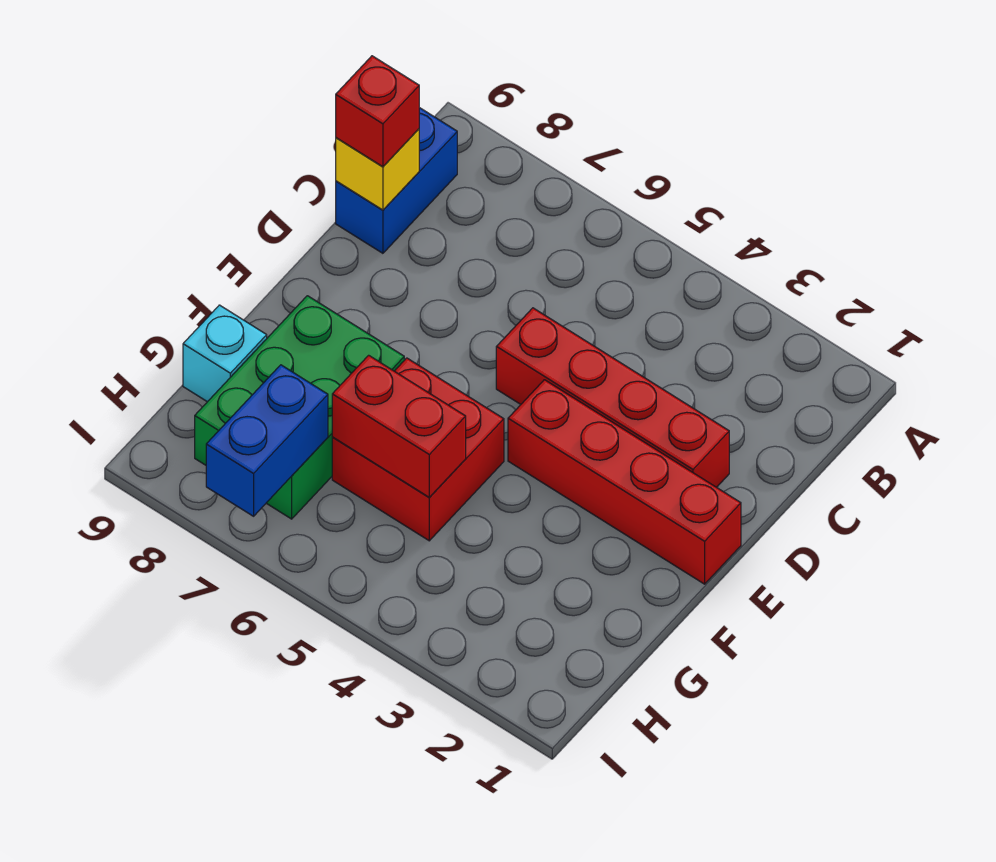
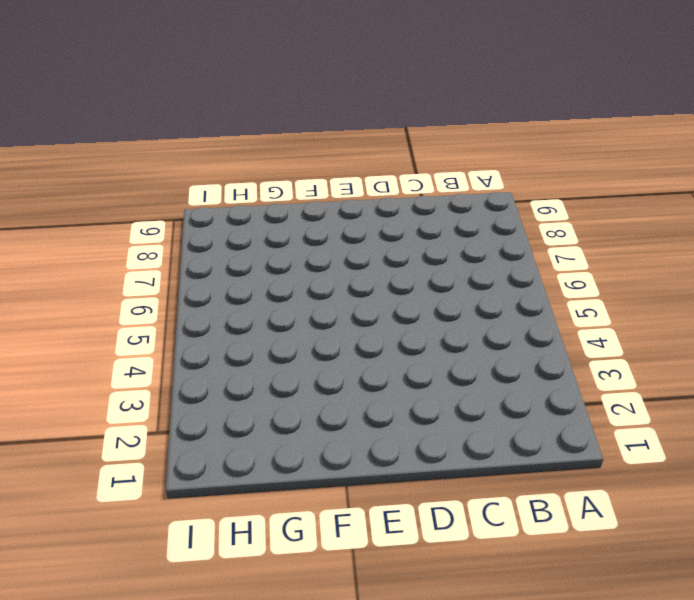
none -> blue 1x2 brick [336,108,457,253]
none -> red 1x4 brick [496,308,729,487]

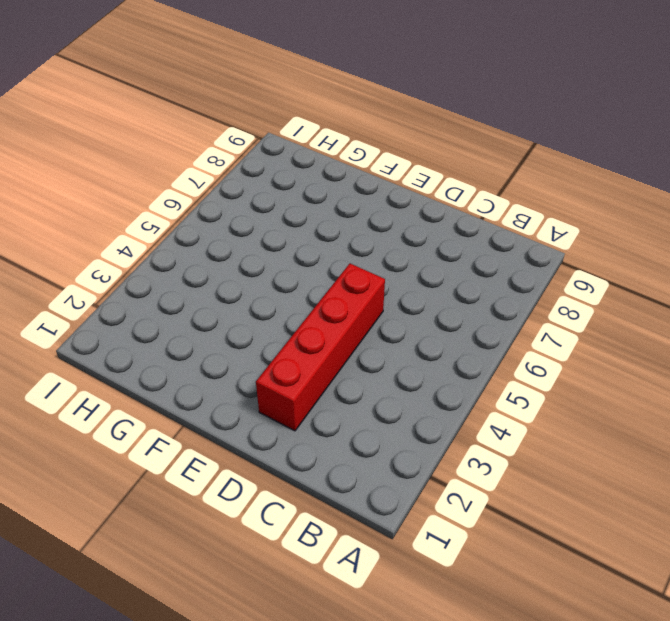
none -> blue 1x2 brick [336,108,457,253]
none -> red 1x4 brick [508,380,741,584]

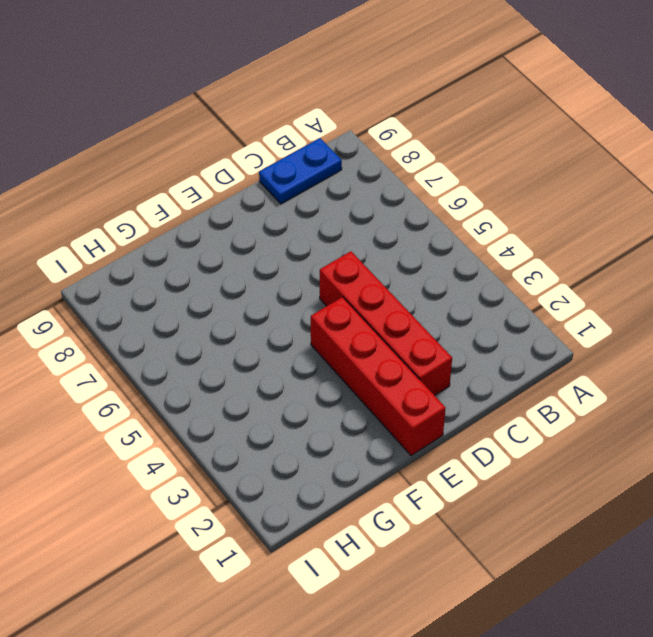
blue 1x2 plate [259,138,342,204] -> blue 1x2 brick [336,108,457,253]
none -> red 2x2 brick [332,358,504,541]
none -> green 2x3 brick [195,296,404,519]

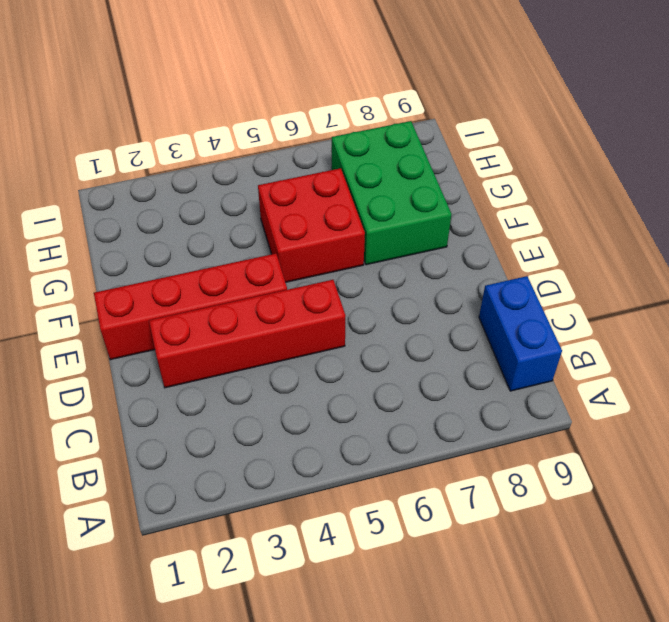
none -> cyan 1x1 brick [183,305,267,402]
none -> yellow 1x1 brick [336,129,419,210]

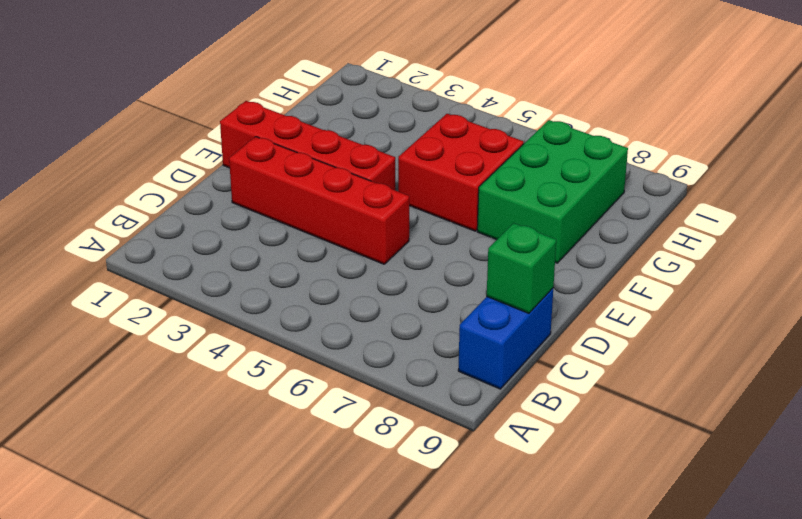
green 1x1 brick [487,223,556,313] -> yellow 1x1 brick [336,129,419,210]
none -> cyan 1x1 brick [183,305,267,402]
none -> red 1x2 brick [332,355,466,497]

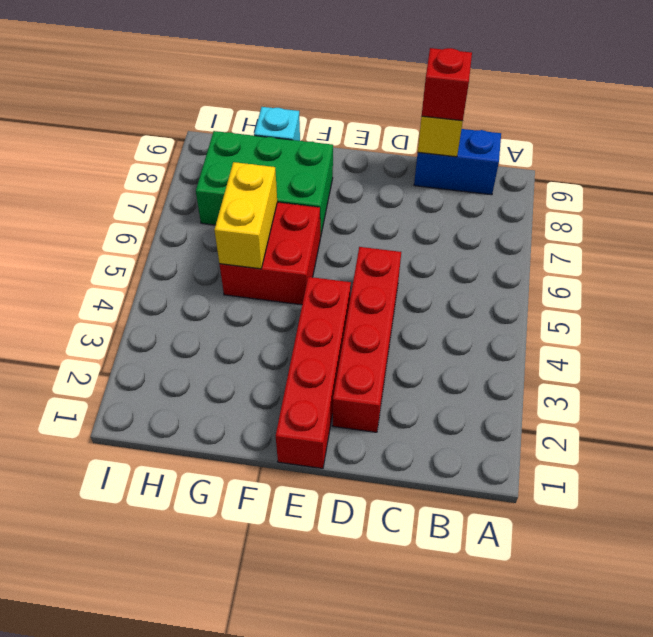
yellow 1x2 brick [214,162,277,269] -> red 1x2 brick [332,355,466,497]
none -> blue 1x2 brick [206,365,328,516]

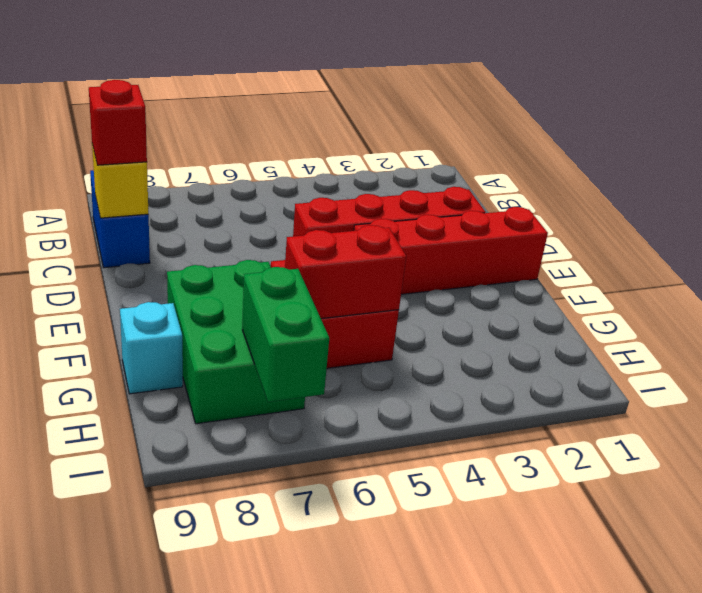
green 1x2 brick [242,267,329,402] -> blue 1x2 brick [206,365,328,516]

